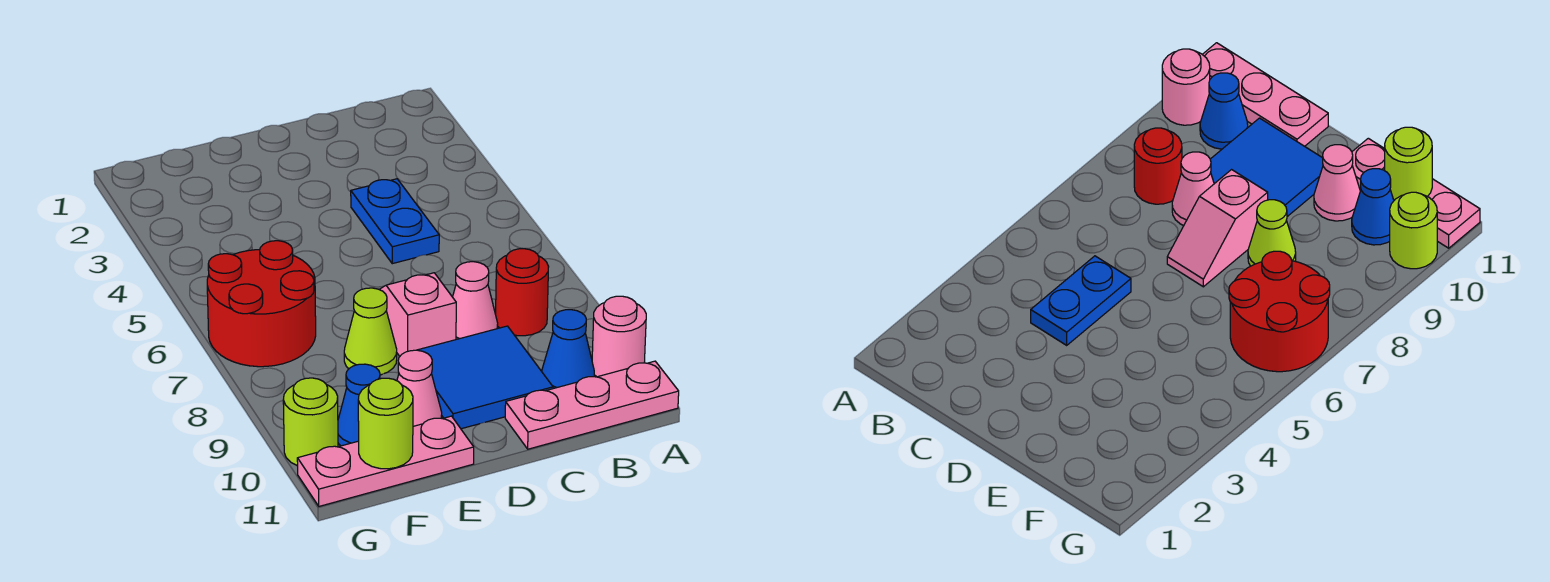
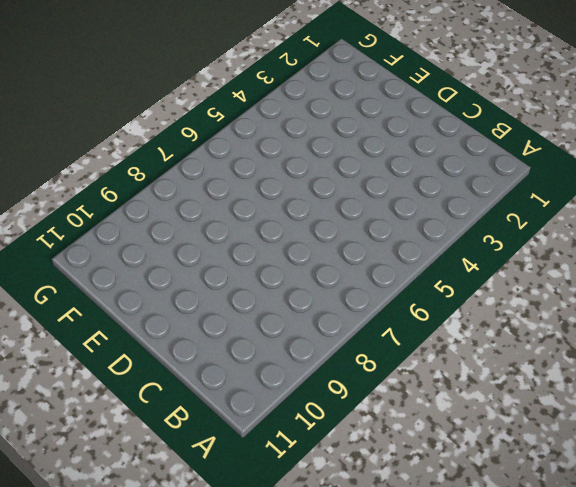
none -> pink 1x1 round brick [592,296,646,377]
none -> pink 1x3 plate [505,361,679,449]
none -> red 1x1 round brick [496,249,549,336]

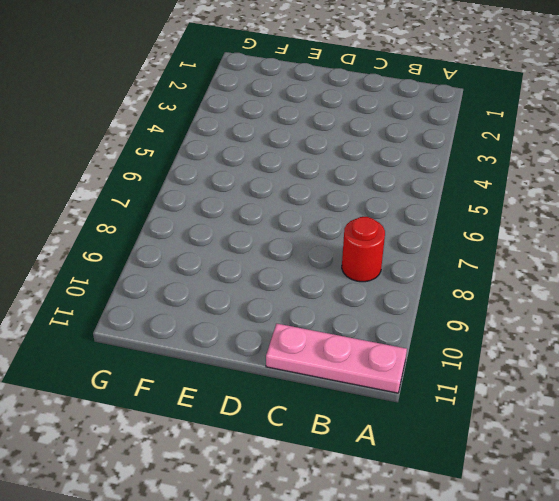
none -> pink 1x1 round brick [592,296,646,377]
none -> blue 1x1 cone [542,310,594,389]
none -> blue 1x2 plate [351,179,439,264]

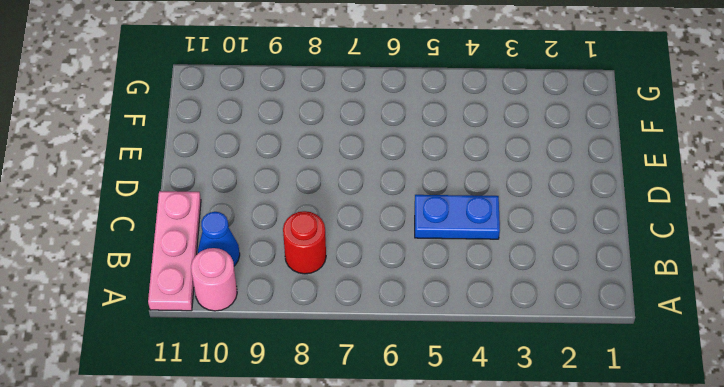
none -> pink 1x1 cone [453,262,498,339]
none -> blue 2x2 tile [418,326,553,429]
none -> pink 1x2 slope [379,273,456,356]

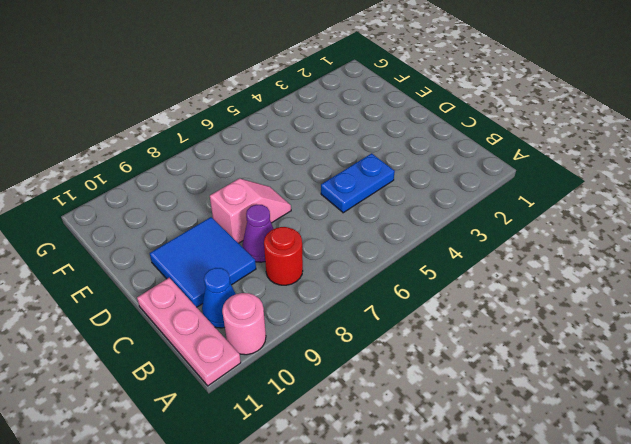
purple 1x1 cone [242,205,273,262] -> pink 1x1 cone [453,262,498,339]
none -> lime 1x1 cone [344,288,397,375]
none -> pink 1x1 cone [397,350,442,426]
none -> pink 1x3 plate [297,416,474,506]

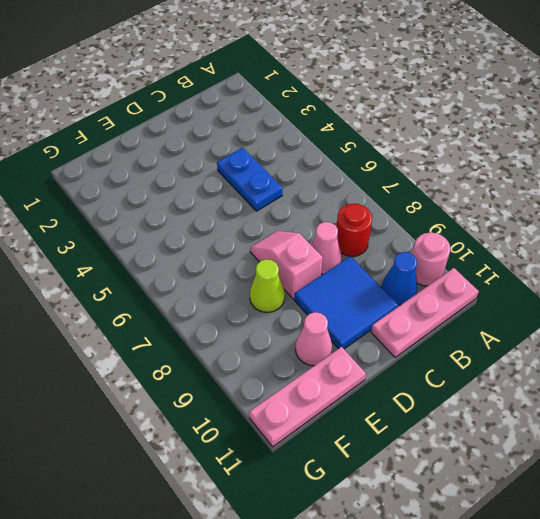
none -> red 2x2 round brick [207,241,316,367]
none -> blue 1x1 cone [338,364,380,446]
none -> lime 1x1 round brick [283,378,338,466]

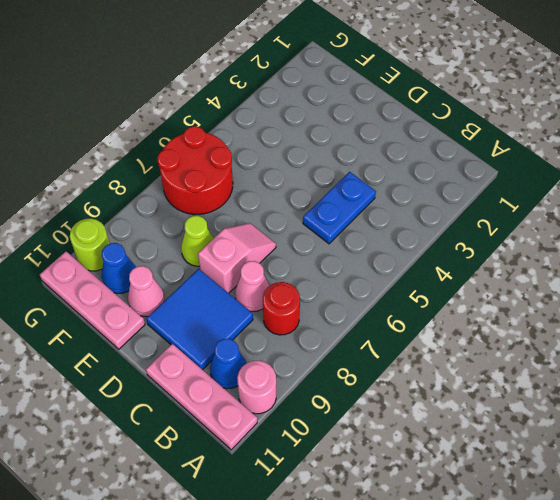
none -> lime 1x1 round brick [358,378,413,469]

